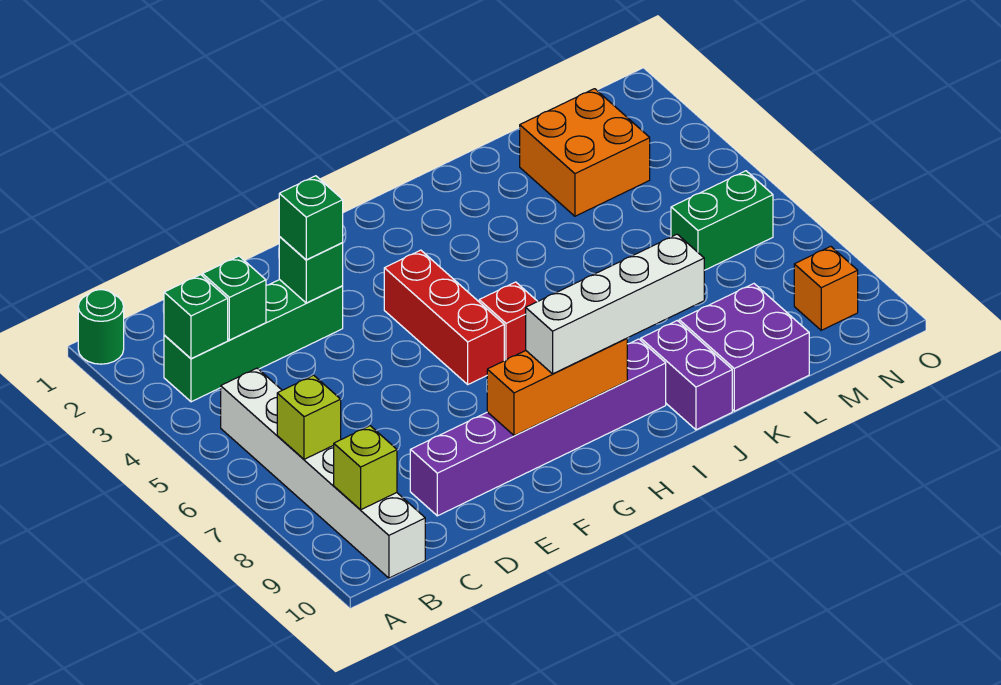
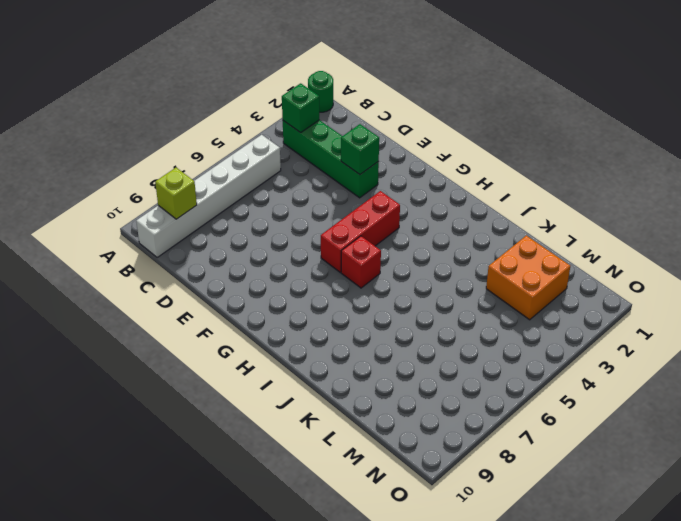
none -> purple 1x6 brick [410,339,666,516]
none -> purple 1x2 brick [641,321,732,430]
none -> purple 2x2 brick [679,284,809,411]

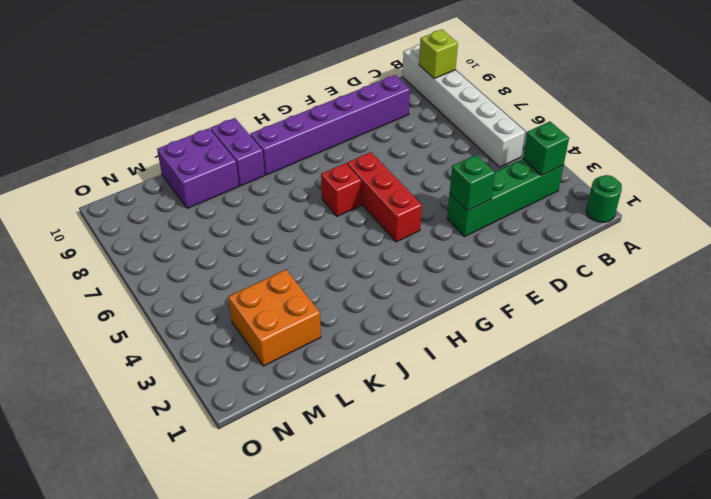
none -> green 1x2 brick [671,171,773,270]
none -> orange 1x1 brick [794,246,858,330]
none -> lime 1x1 brick [277,375,341,459]

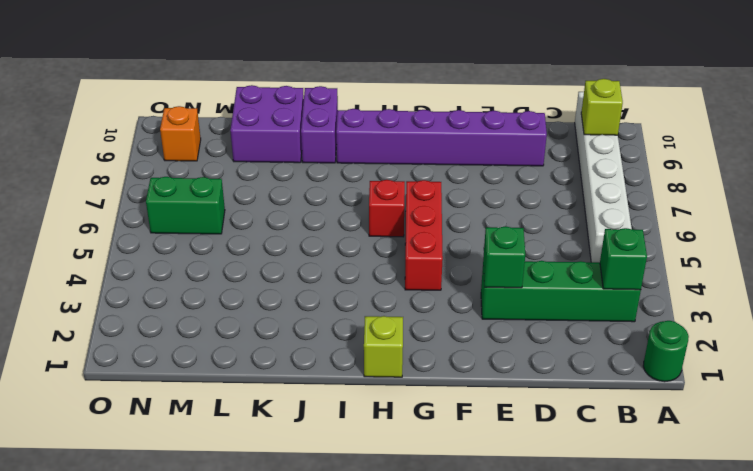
lime 1x1 brick [364,316,403,377] -> lime 1x1 brick moved to [277,375,341,459]
none -> orange 2x2 brick [520,89,650,216]
none -> green 1x1 brick [203,256,266,340]
none -> orange 1x3 brick [487,339,627,436]

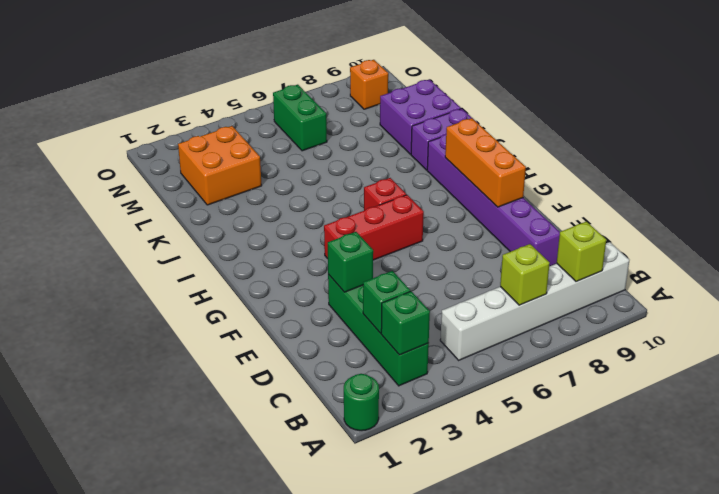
none -> green 1x1 brick [279,176,343,260]
none -> white 1x4 brick [526,234,704,374]

